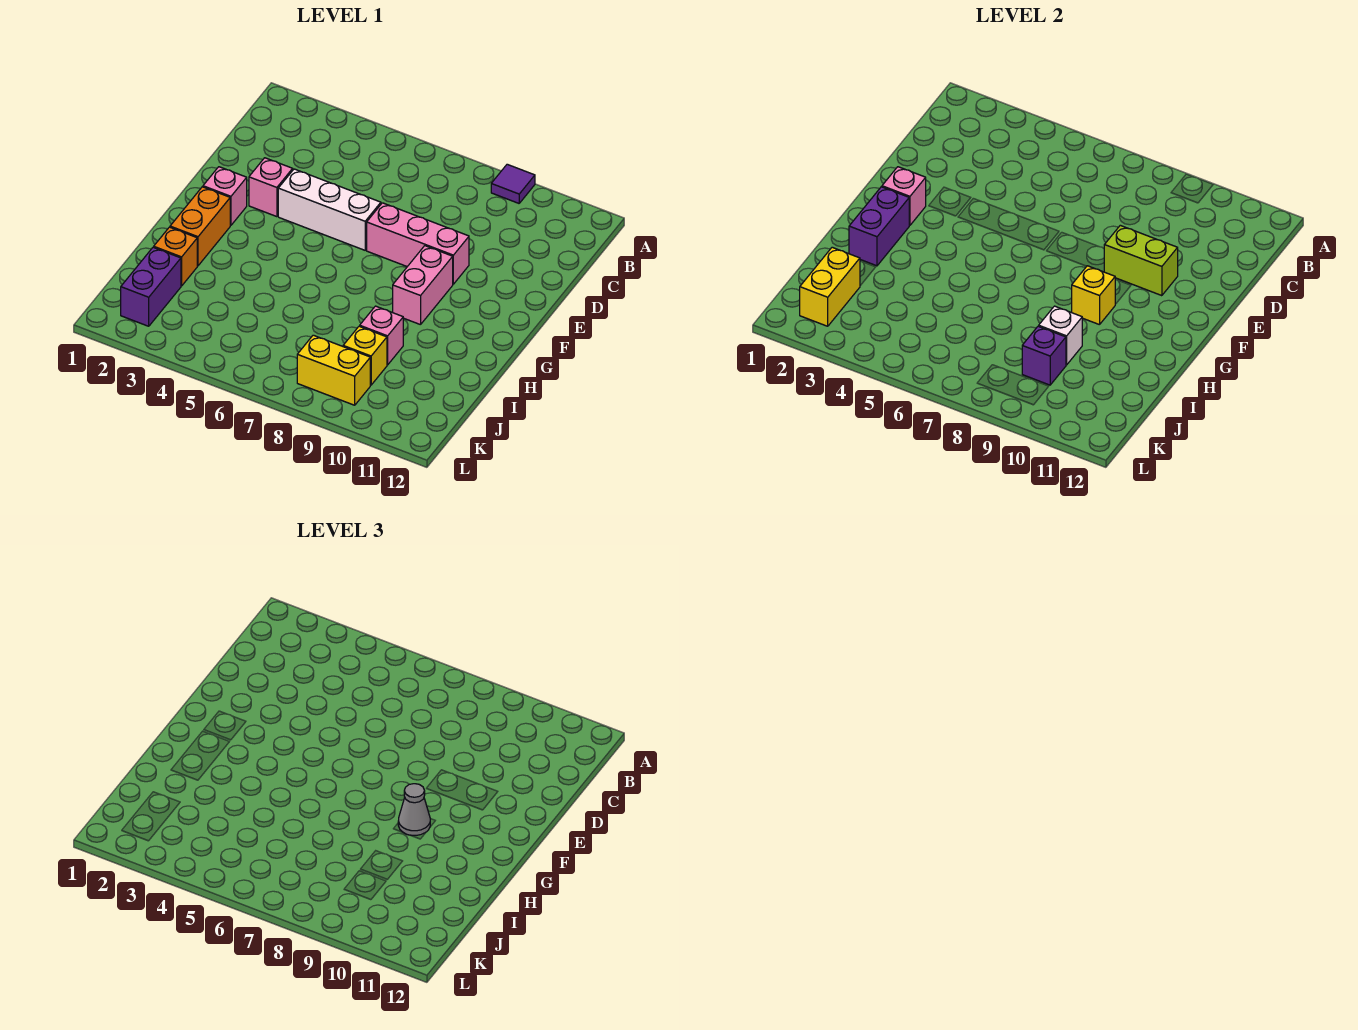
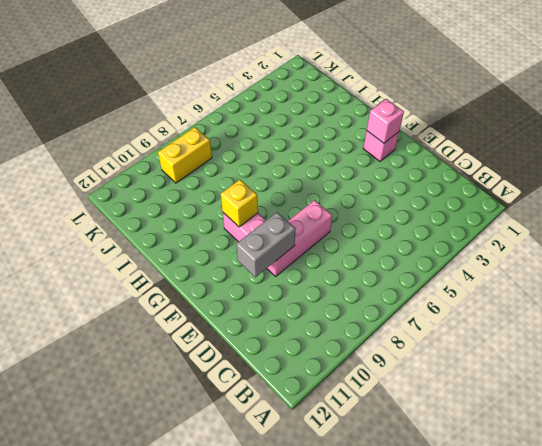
grey 1x2 brick [236,212,296,277] -> lime 1x2 brick [1104,225,1178,296]
none -> purple 1x1 tile [491,164,535,203]
none -> pink 1x1 brick [249,158,293,217]
none -> white 1x3 brick [278,169,381,250]

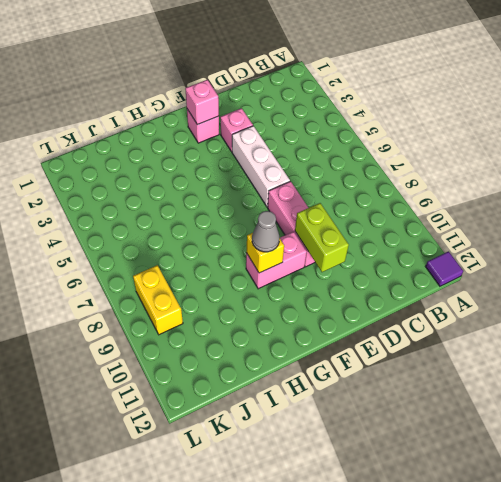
purple 1x1 tile [426,251,463,286] -> purple 1x1 tile moved to [491,164,535,203]
none -> orange 1x2 brick [170,187,230,266]
none -> orange 1x1 brick [154,227,197,286]
none -> pink 1x1 brick [360,306,403,365]

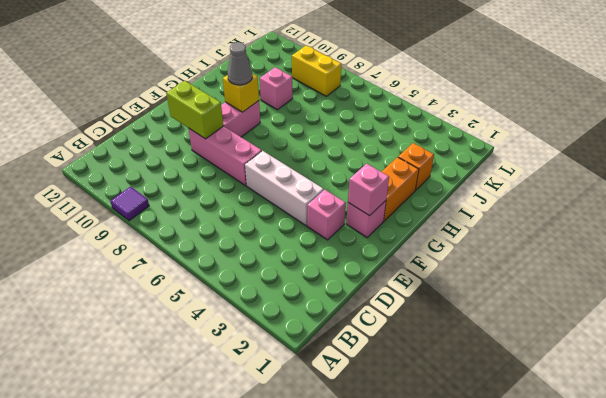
none -> purple 1x2 brick [121,247,181,326]
none -> yellow 1x1 brick [343,326,387,385]
none -> purple 1x2 brick [849,187,909,266]

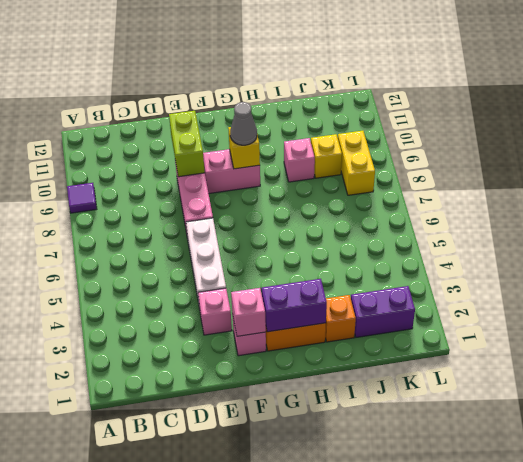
none -> white 1x1 brick [1039,306,1082,365]
none -> yellow 1x2 brick [800,247,860,326]
none -> purple 1x1 brick [1022,326,1066,385]

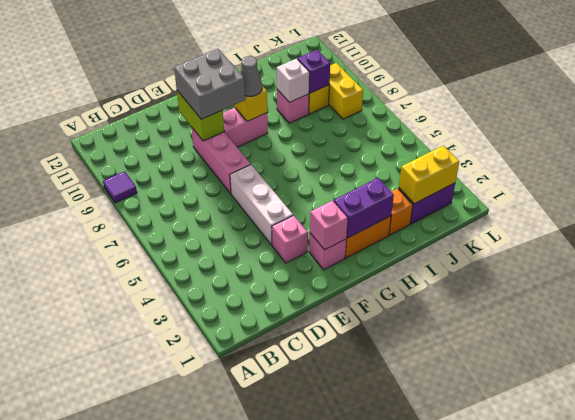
grey 2x2 brick [174,49,245,119] -> none

